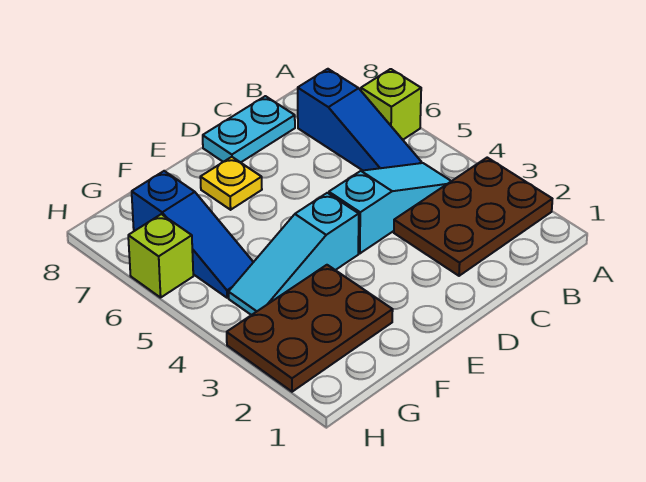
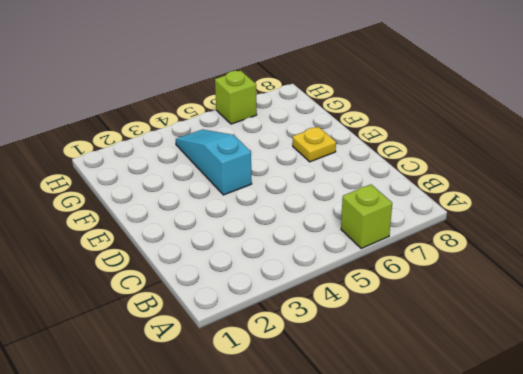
none -> brown 2x3 plate [394,158,552,276]
none -> cyan 1x3 slope [329,163,451,253]

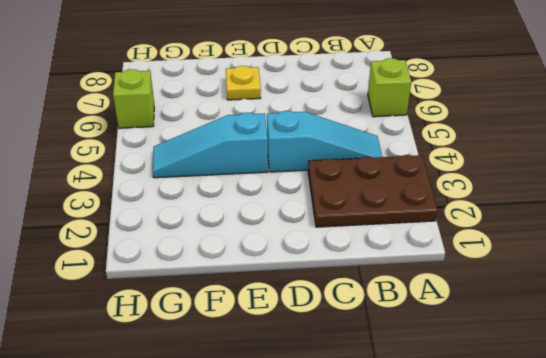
none -> blue 1x3 slope [298,69,422,171]
none -> cyan 1x2 plate [203,96,295,162]

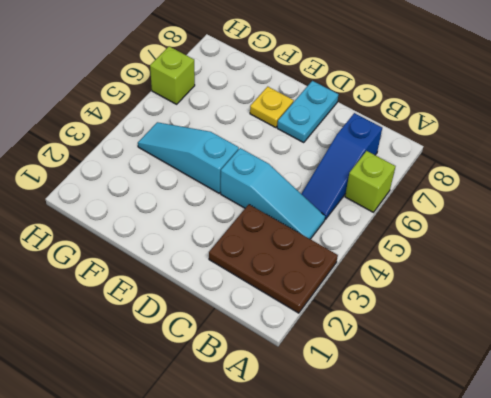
cyan 1x2 plate [277,81,338,143] -> cyan 1x2 plate turned to [203,96,295,162]
none -> brown 2x3 plate [227,265,393,392]
none -> blue 1x3 slope [132,171,253,298]

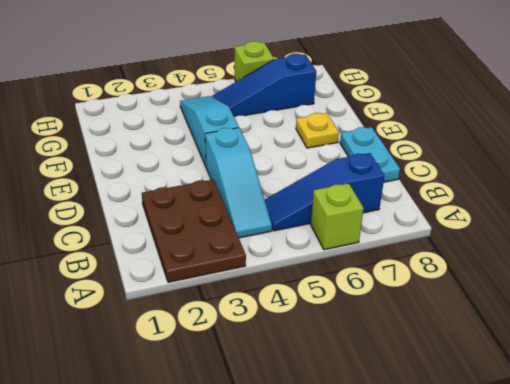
none -> brown 2x3 plate [227,265,393,392]

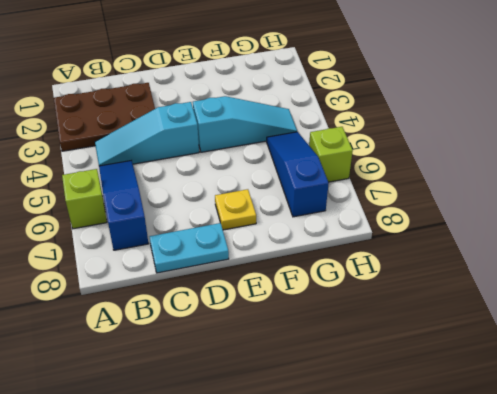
none -> brown 2x3 plate [227,265,393,392]

